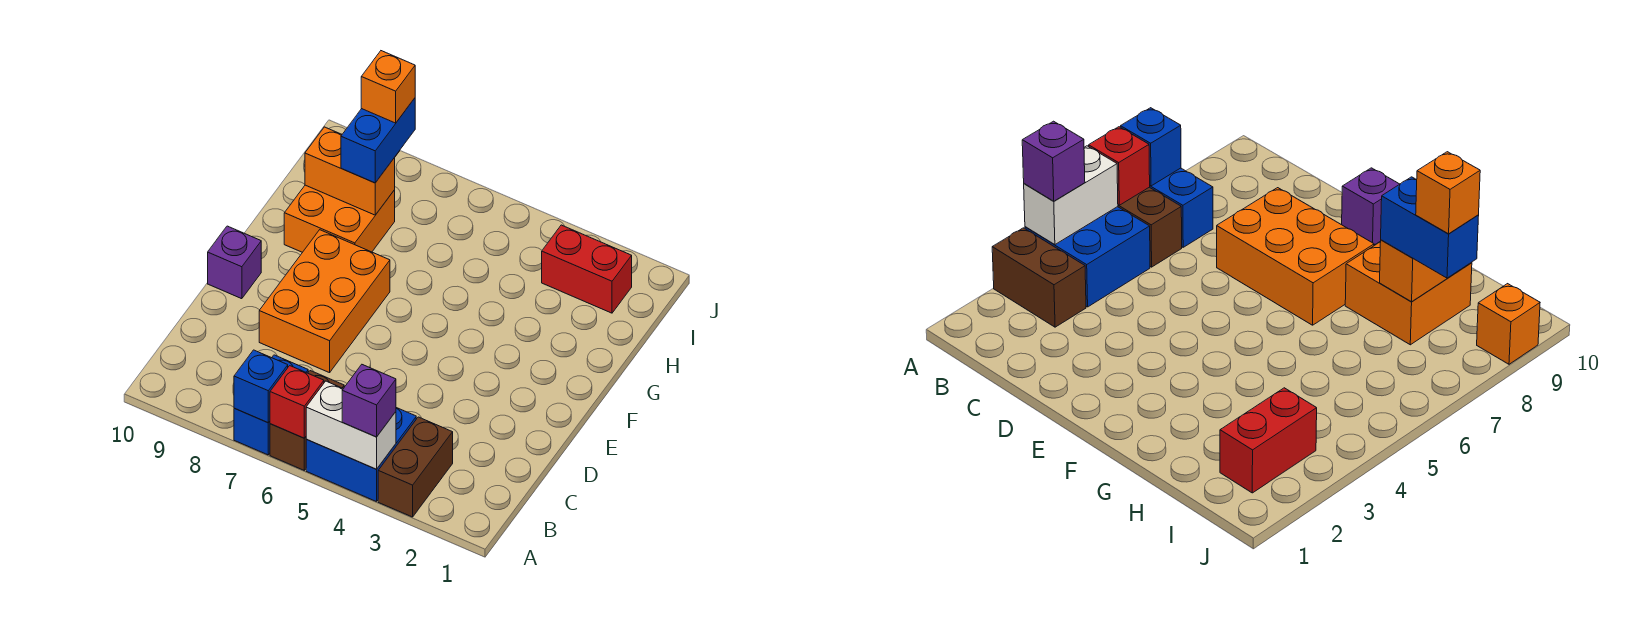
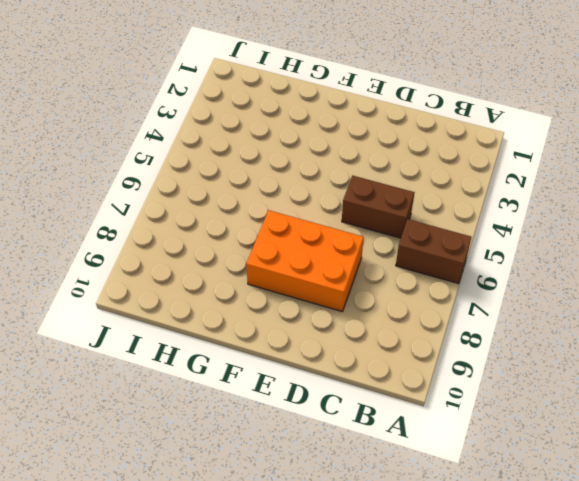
brown 1x2 brick [342,176,415,238] -> brown 1x2 brick moved to [378,417,453,517]
none -> blue 2x2 brick [306,408,416,502]
none -> blue 1x2 brick [234,355,308,455]
none -> purple 1x1 brick [208,226,261,299]

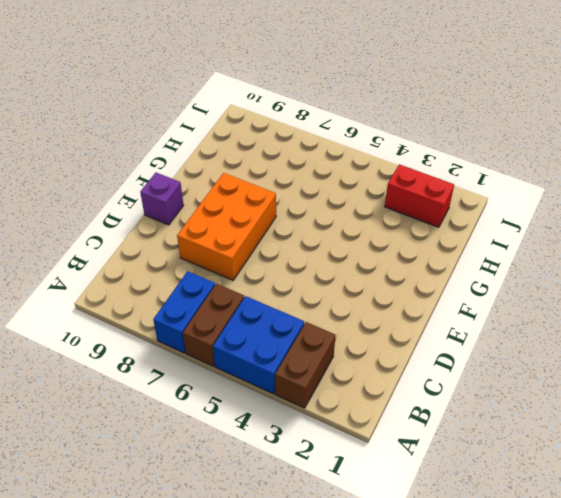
none -> orange 2x2 brick [284,185,395,252]
none -> orange 1x1 brick [1477,284,1540,364]
none -> white 1x2 brick [306,381,396,469]

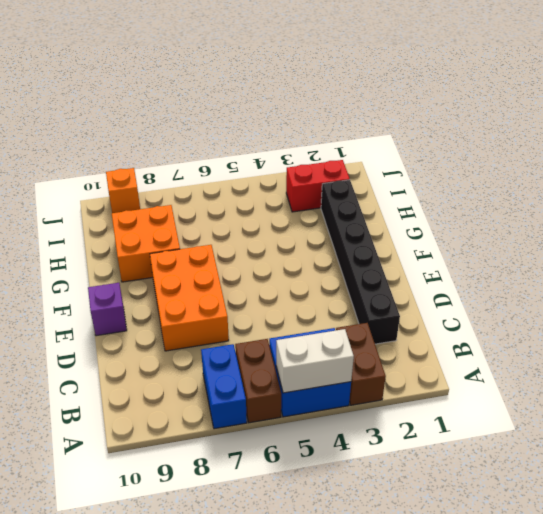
black 1x6 brick [321,180,400,344] -> none
none -> red 1x1 brick [270,366,324,438]
none -> blue 1x1 brick [234,350,288,423]
none -> orange 1x2 brick [305,127,395,215]

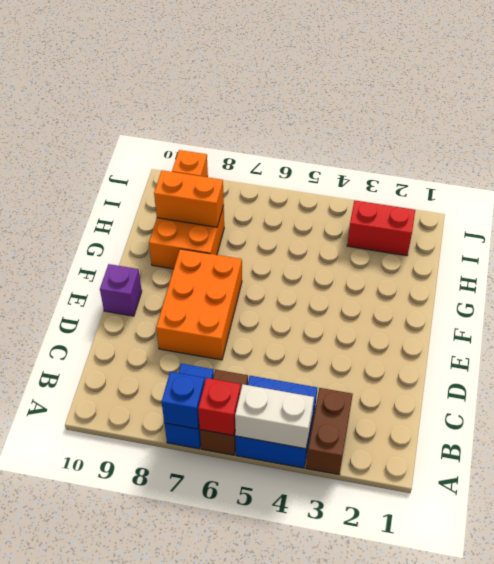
none -> purple 1x1 brick [342,365,396,437]
none -> blue 1x2 brick [341,98,415,183]
none -> orange 1x1 brick [361,51,415,123]

